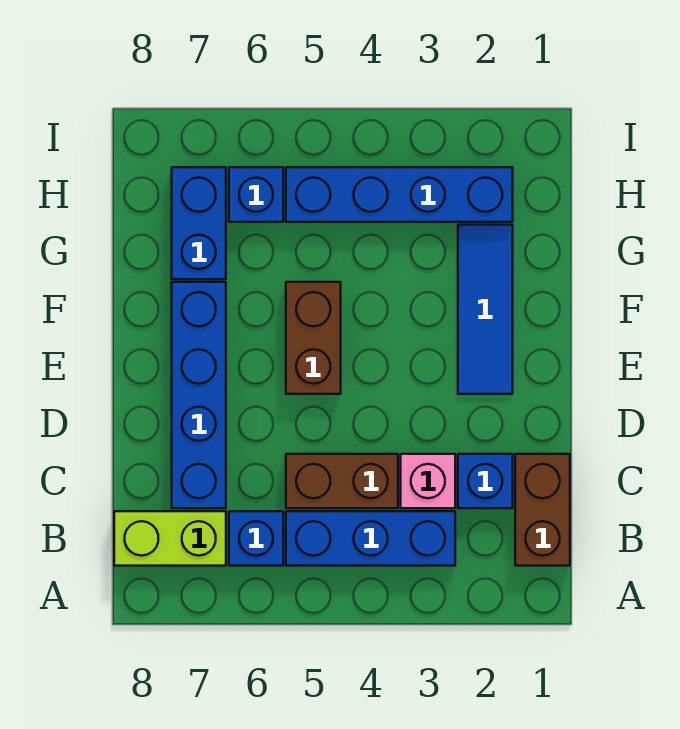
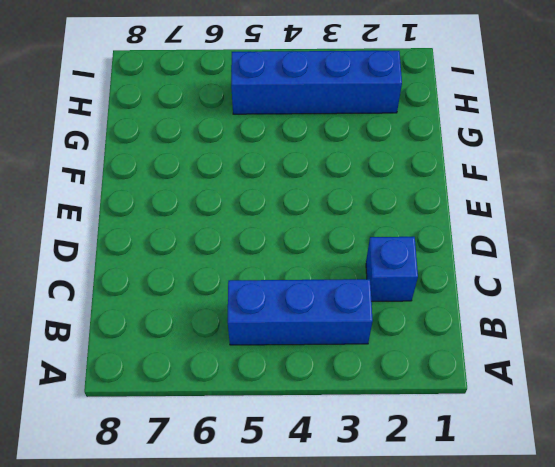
none -> brown 1x2 brick [515,454,570,566]
none -> blue 1x1 brick [229,511,283,566]
none -> lime 1x2 brick [114,511,226,566]

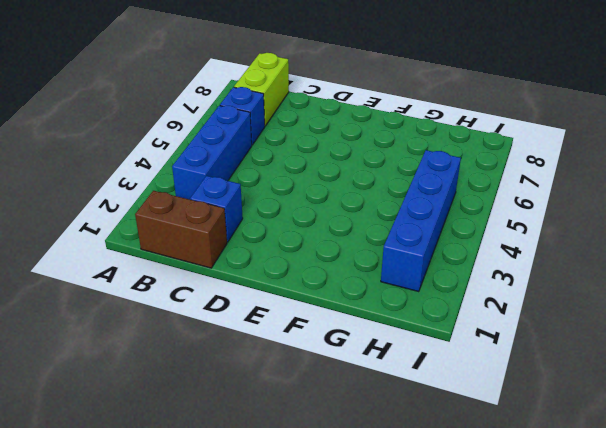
none -> pink 1x1 brick [401,454,455,508]
none -> brown 1x2 brick [286,454,398,508]
none -> blue 1x4 brick [172,282,226,508]

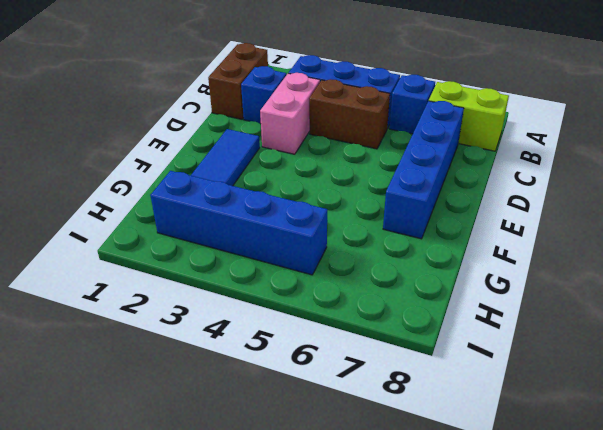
pink 1x2 brick [260,73,320,154] -> pink 1x1 brick [401,454,455,508]
none -> brown 1x2 brick [286,282,341,394]
none -> blue 1x2 brick [172,167,226,279]
none -> blue 1x1 brick [229,167,283,222]

